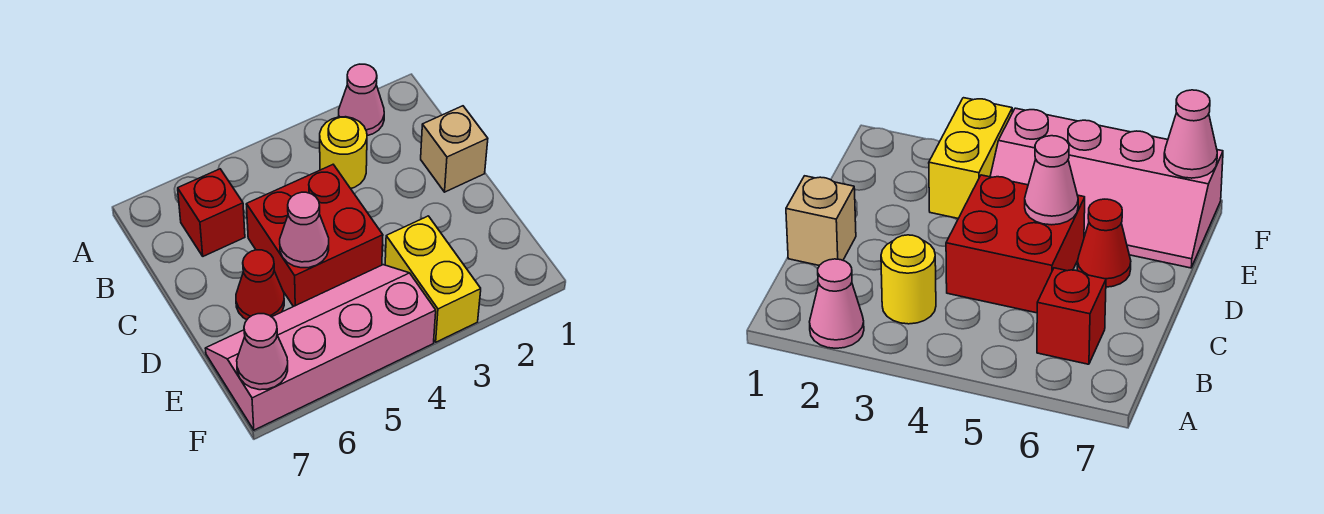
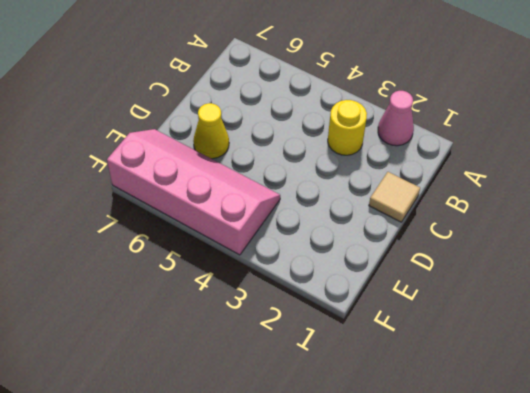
tan 1x1 tile [369,172,420,222] -> tan 1x1 brick [421,106,488,192]
yellow 1x1 cone [193,103,229,159] -> red 1x1 cone [236,250,284,320]
none -> red 1x1 brick [178,169,245,256]
none -> red 2x2 brick [246,165,383,307]

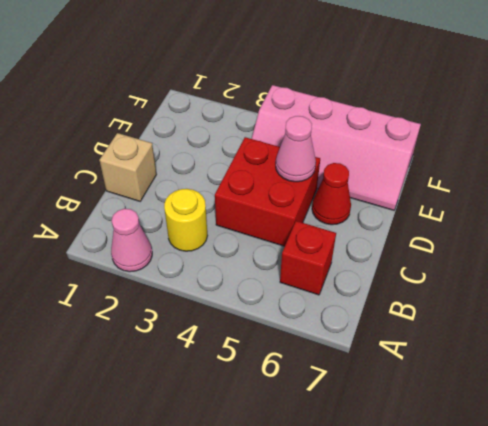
none -> yellow 1x2 brick [385,216,481,342]
none -> pink 1x1 cone [237,314,288,390]

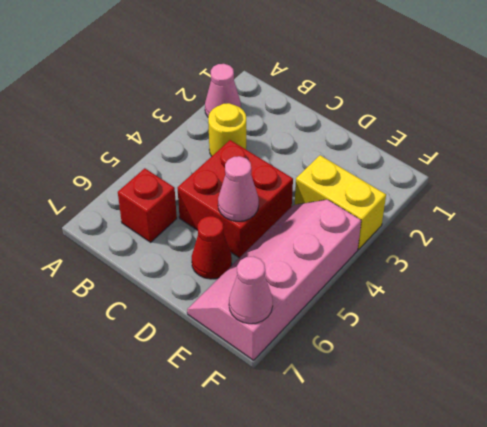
none -> tan 1x1 brick [421,106,488,192]

